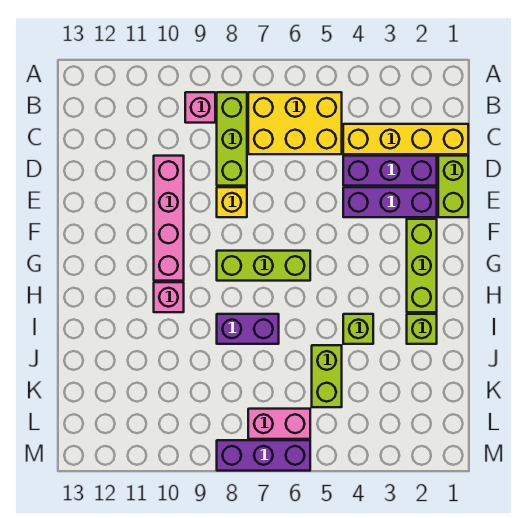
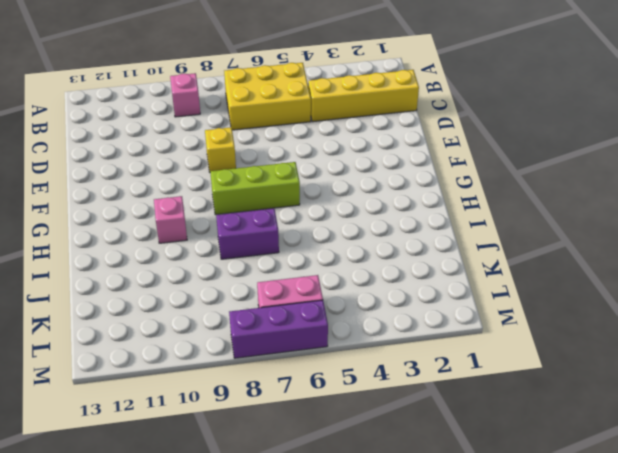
none -> lime 1x3 brick [217,92,247,186]
none -> lime 1x2 brick [438,156,468,217]
none -> purple 1x3 brick [343,156,437,186]

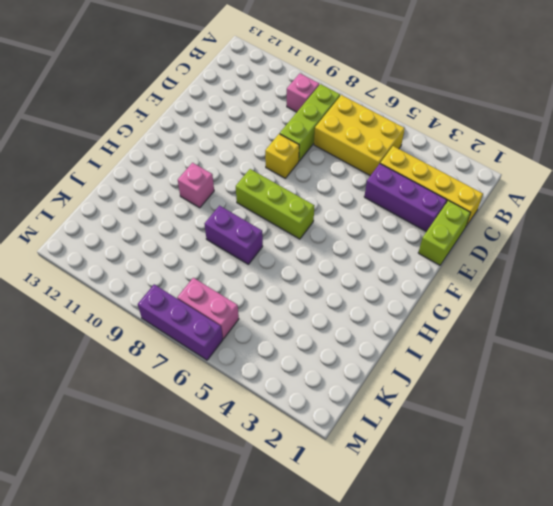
none -> pink 1x4 brick [154,156,184,281]
none -> purple 1x3 brick [343,187,437,217]
none -> lime 1x3 brick [407,219,437,312]

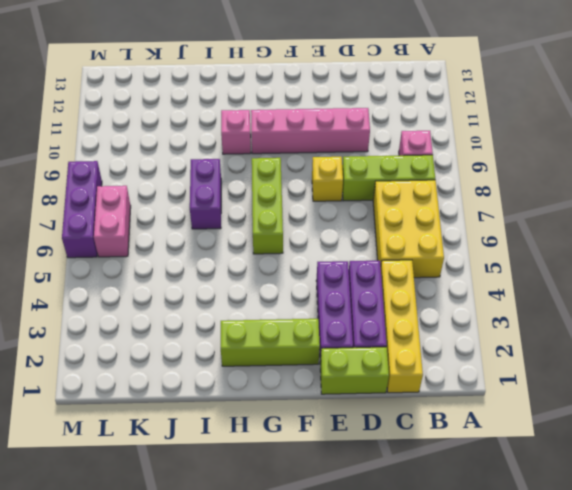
none -> lime 1x1 brick [407,314,437,344]
none -> lime 1x1 brick [343,314,373,344]
none -> lime 1x2 brick [312,345,342,407]

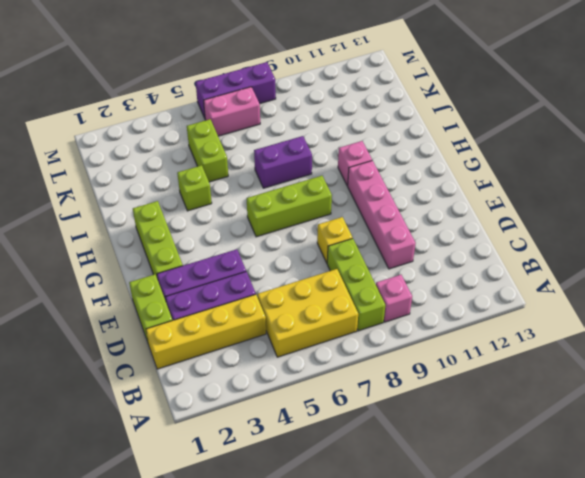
none -> lime 1x1 brick [407,314,437,344]

